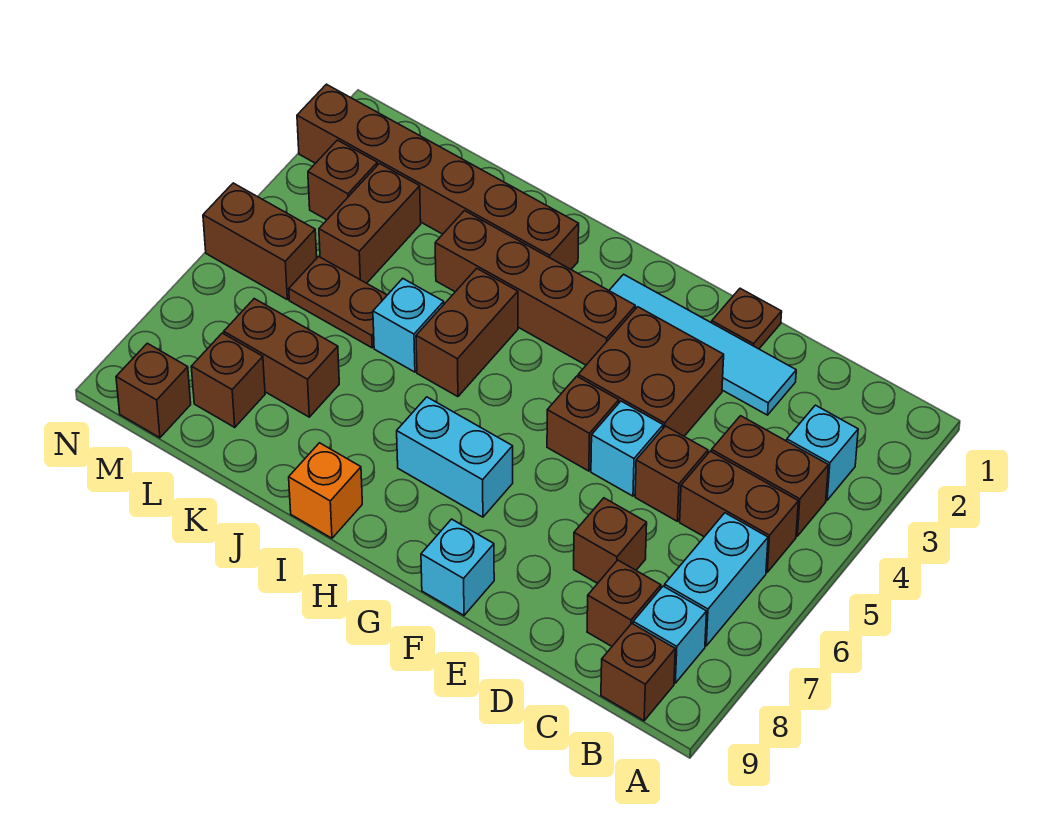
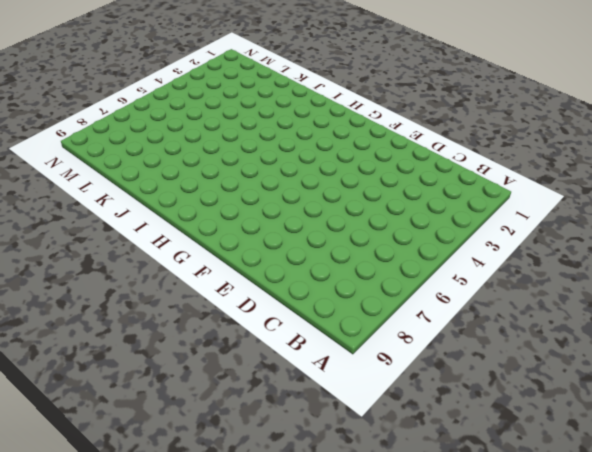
none -> cyan 1x1 brick [787,405,858,500]
none -> brown 1x2 brick [712,416,828,536]
none -> brown 1x2 brick [680,451,798,572]

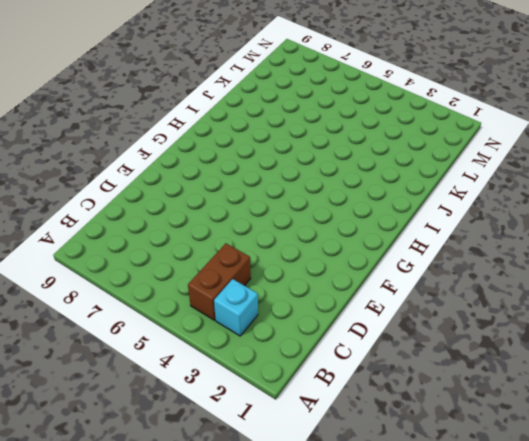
none -> brown 1x2 brick [680,451,798,572]
none -> cyan 1x2 brick [664,513,768,646]
none -> cyan 1x1 brick [633,586,707,683]

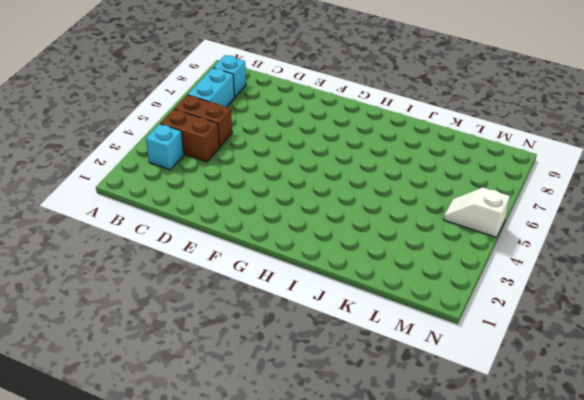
white 1x2 slope [443,188,510,237] -> brown 1x2 brick [203,183,317,299]
none -> brown 1x1 brick [601,624,675,721]
none -> brown 1x1 brick [587,560,661,646]
none -> cyan 1x4 tile [609,274,796,415]

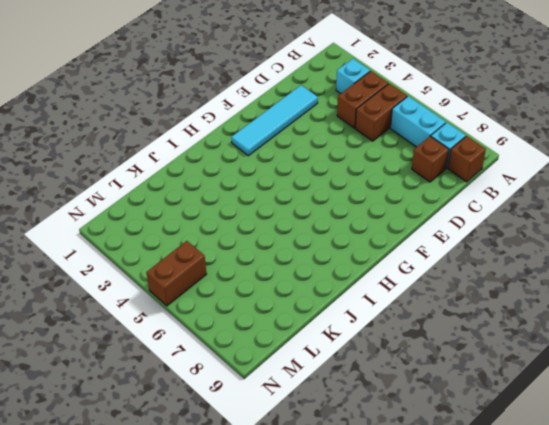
none -> brown 1x1 brick [635,426,708,521]
none -> brown 1x1 brick [574,498,647,583]
none -> brown 1x1 plate [712,288,782,349]

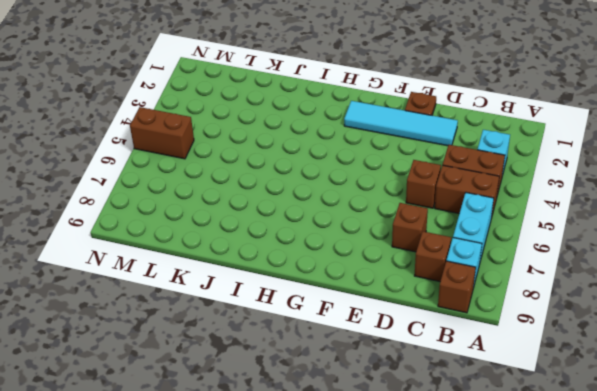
none -> brown 2x2 brick [578,307,724,436]
none -> cyan 1x1 brick [591,401,663,496]
none -> brown 1x1 brick [547,376,619,471]

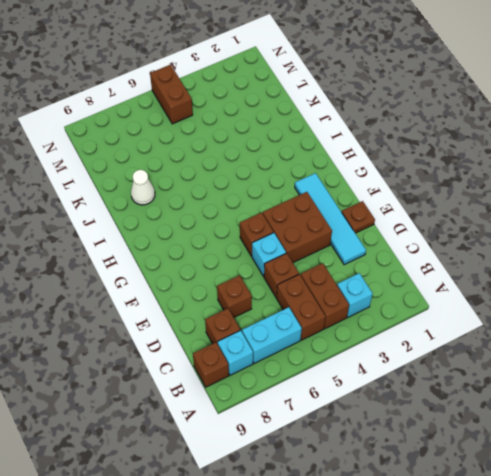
white 1x1 cone [131,170,155,205] -> none
none -> cyan 1x1 brick [421,519,494,615]
none -> brown 1x4 brick [435,211,635,365]
none -> cyan 1x2 brick [397,397,513,517]

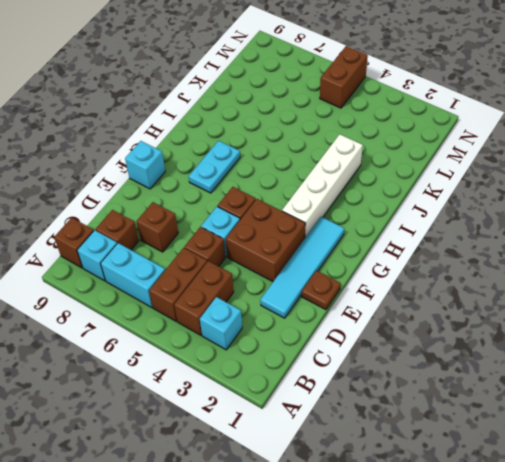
white 1x4 brick [282,134,363,237] -> brown 1x4 brick [435,211,635,365]
cyan 1x2 plate [189,141,240,193] -> cyan 1x2 brick [397,397,513,517]
none -> brown 1x6 brick [297,84,579,269]
none -> brown 1x2 brick [416,268,518,397]
none -> orange 1x1 brick [289,443,362,538]

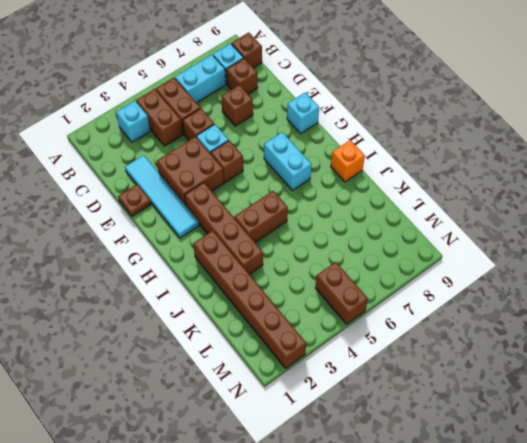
none -> cyan 1x1 brick [373,279,444,372]
none -> brown 1x2 plate [289,256,387,348]
none -> brown 1x2 brick [224,299,339,417]

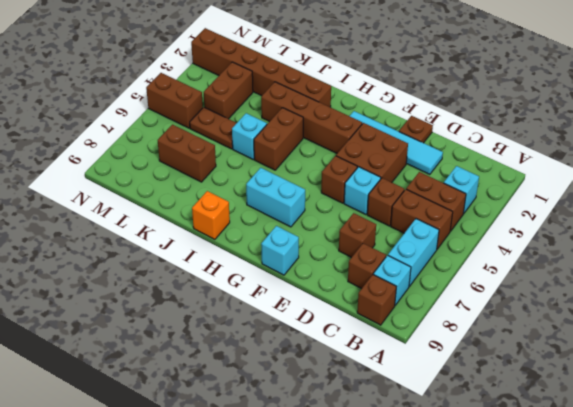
none -> brown 1x1 brick [191,333,265,427]
none -> brown 1x1 brick [308,140,377,220]
none -> brown 1x1 brick [116,343,191,438]

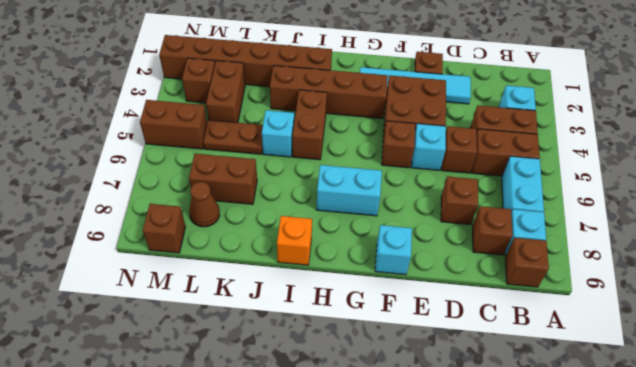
brown 1x1 cone [189,182,220,227] -> brown 1x1 brick [191,333,265,427]

